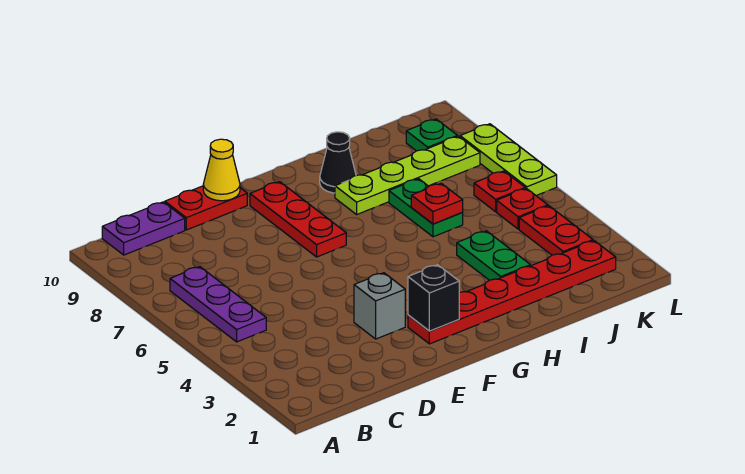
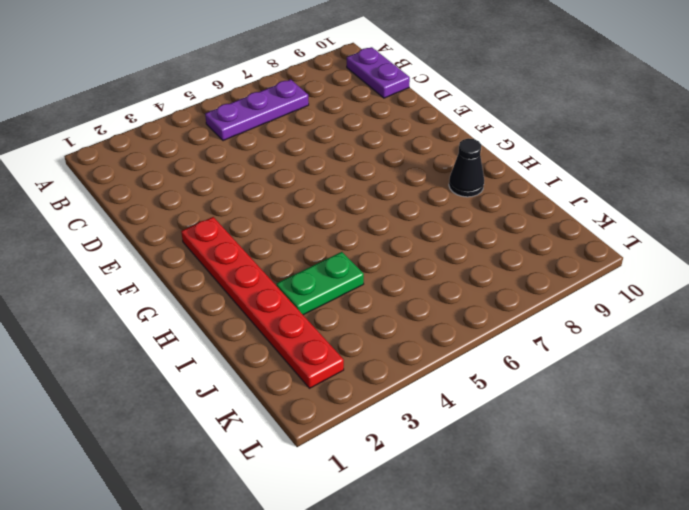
none -> red 1x2 plate [165,186,247,230]
none -> grey 1x1 brick [354,273,405,339]
none -> red 1x3 plate [250,182,346,257]

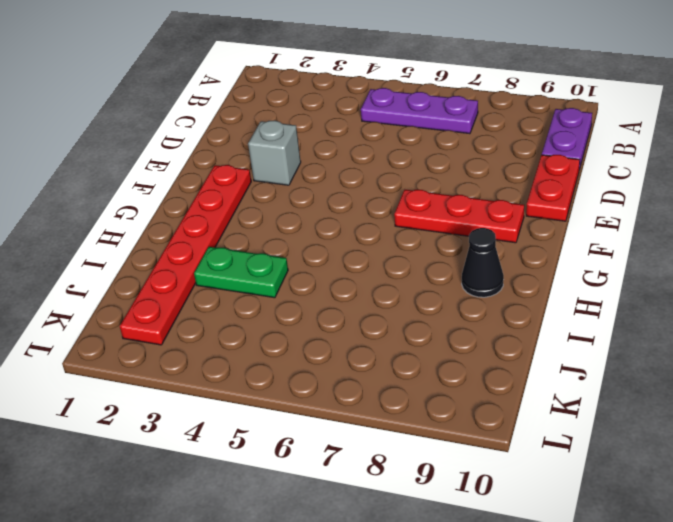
none -> lime 1x4 plate [335,136,480,214]
none -> green 1x2 plate [389,179,463,237]
none -> red 1x2 plate [519,206,593,255]

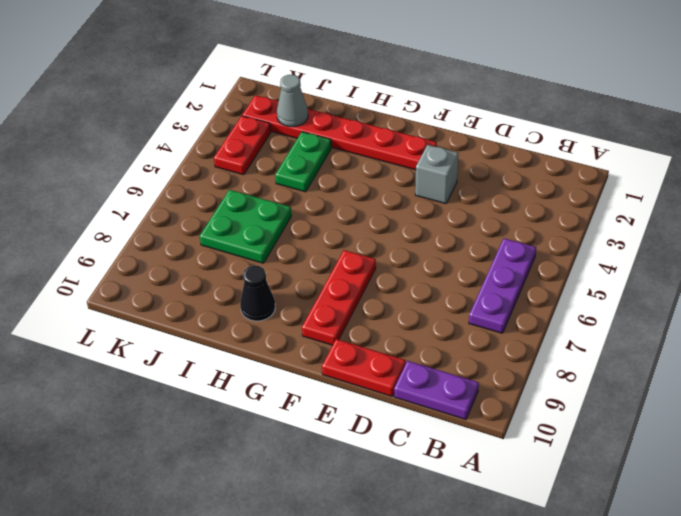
green 2x2 plate [200,190,291,263] -> green 1x2 plate [389,179,463,237]
grey 1x1 cone [277,75,308,127] -> none
none -> lime 1x4 plate [335,136,480,214]
none -> red 1x1 plate [497,188,548,229]
none -> red 1x1 plate [474,171,525,212]

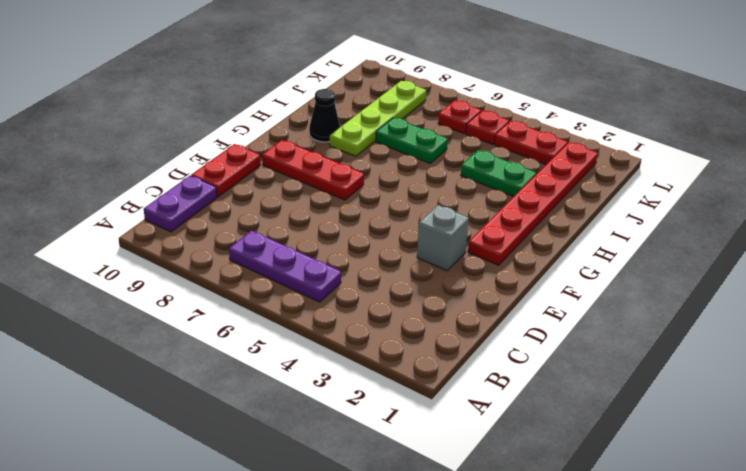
none -> green 1x1 plate [406,119,458,151]
none -> lime 1x3 plate [460,124,557,195]
none -> yellow 1x1 cone [203,139,240,201]

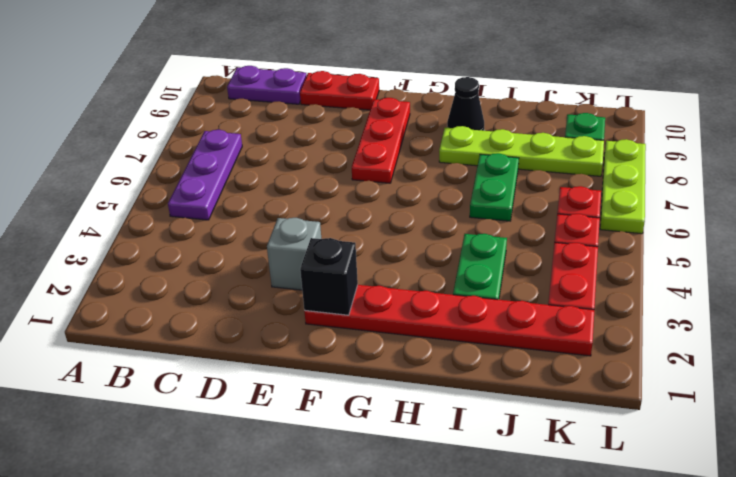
none -> yellow 1x1 cone [203,139,240,201]
none -> red 1x1 plate [411,183,463,224]

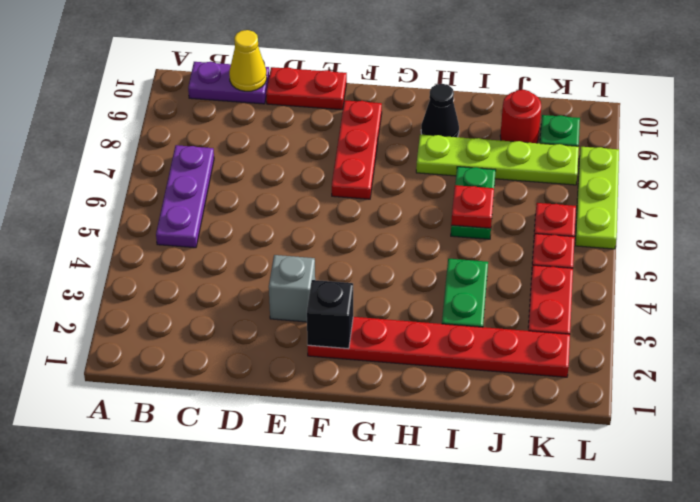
yellow 1x1 cone [229,30,267,91] -> yellow 1x1 cone moved to [203,139,240,201]
red 1x1 round brick [500,90,541,143] -> none

